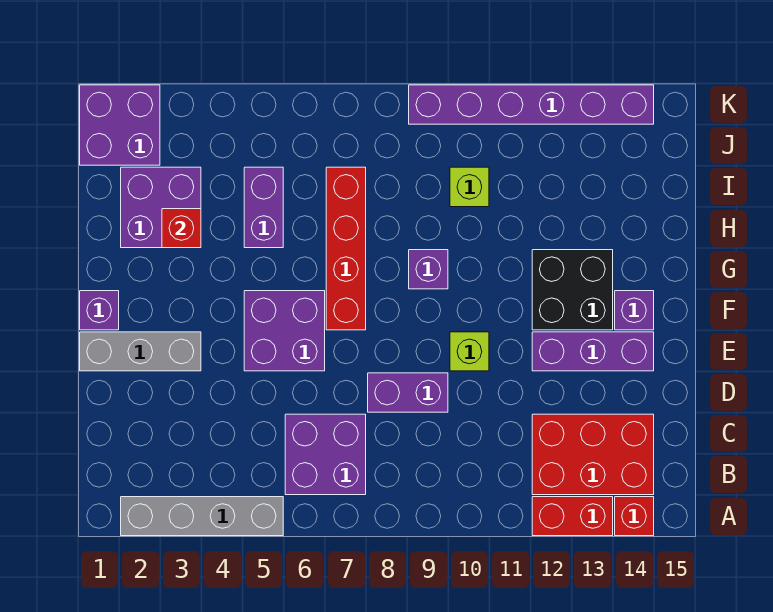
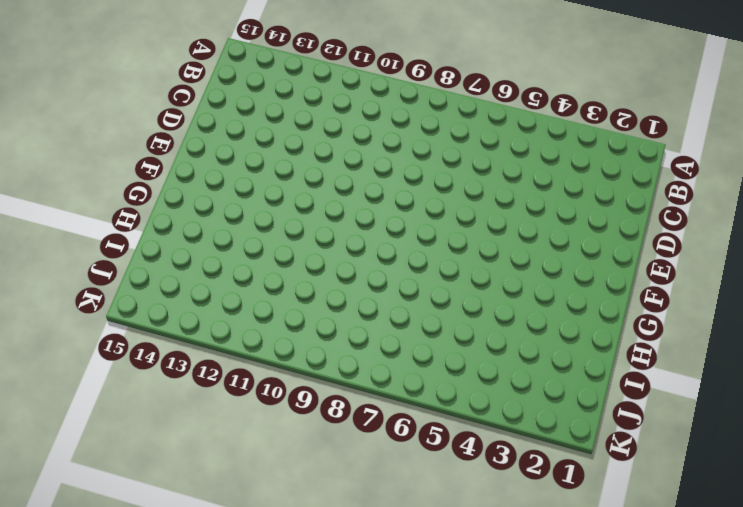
none -> grey 1x4 brick [121,497,283,536]
none -> red 1x2 brick [532,497,613,536]
none -> red 1x1 brick [615,497,654,536]

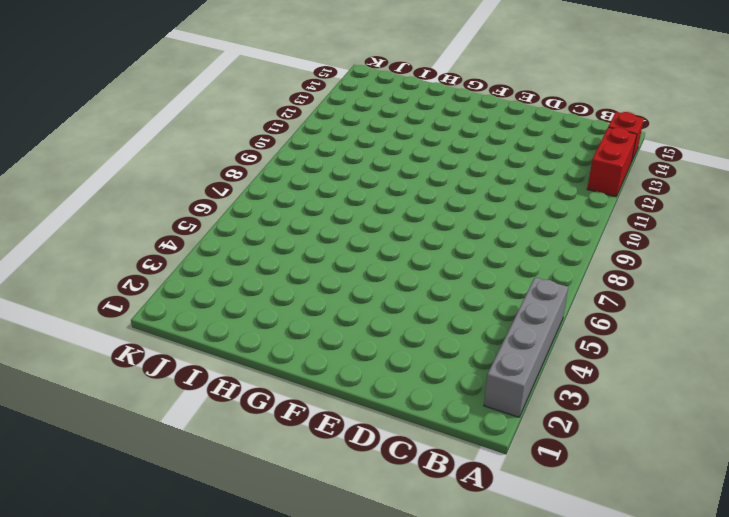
none -> purple 2x2 brick [285,414,366,495]
none -> red 2x3 brick [532,414,654,495]
none -> purple 1x2 brick [368,373,448,412]

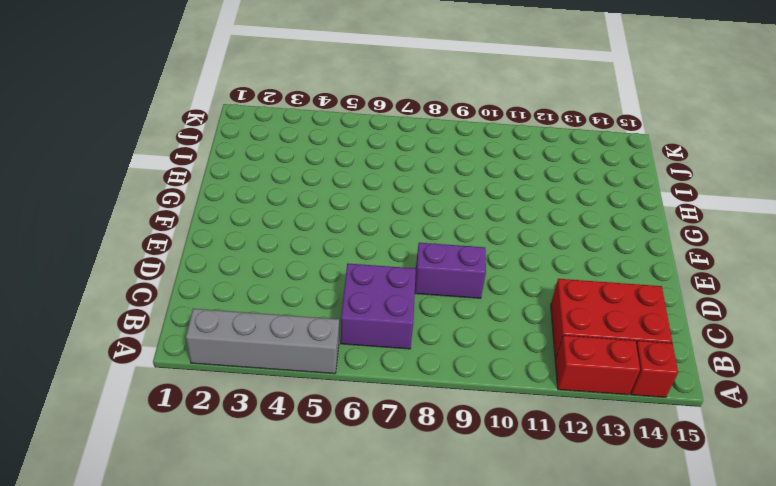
none -> grey 1x3 brick [80,332,201,371]
none -> purple 2x2 brick [244,291,325,371]
none -> lime 1x1 brick [450,332,489,371]

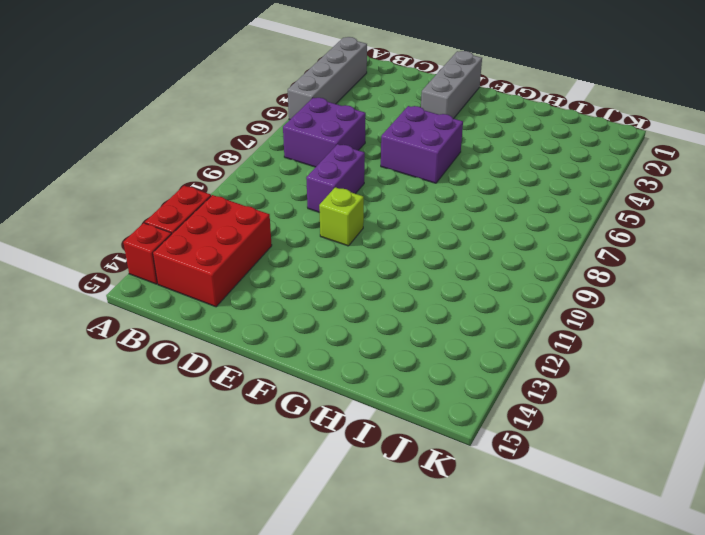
none -> purple 1x3 brick [532,332,654,371]
none -> purple 1x1 brick [80,291,119,330]
none -> red 1x4 brick [326,167,366,330]

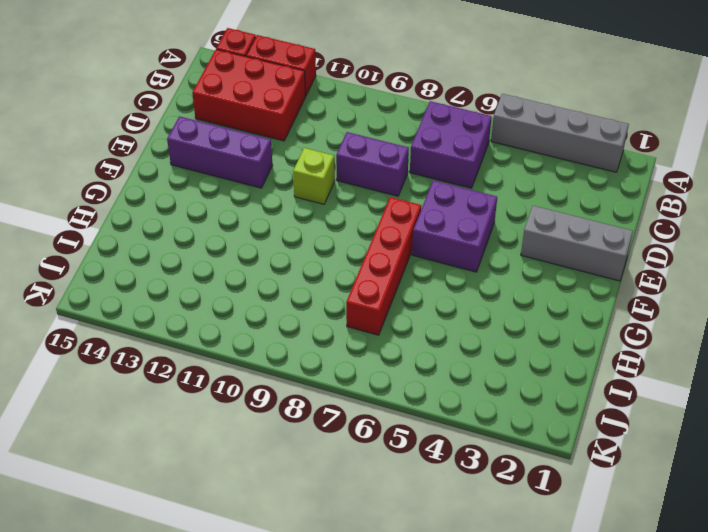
none -> purple 1x1 brick [80,291,119,330]
none -> black 2x2 brick [532,250,613,330]
none -> purple 1x1 brick [615,291,654,330]

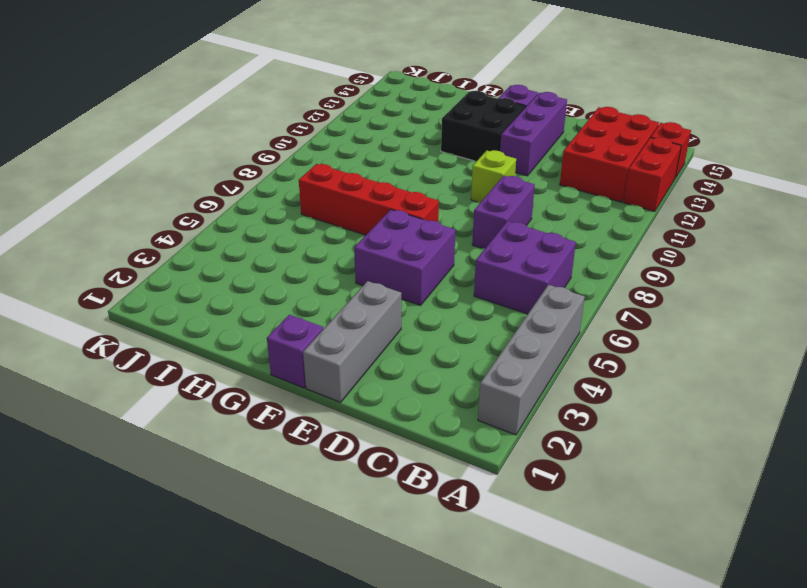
none -> purple 1x1 brick [409,250,448,289]
none -> purple 2x2 brick [121,167,201,248]
none -> purple 1x2 brick [244,167,283,248]

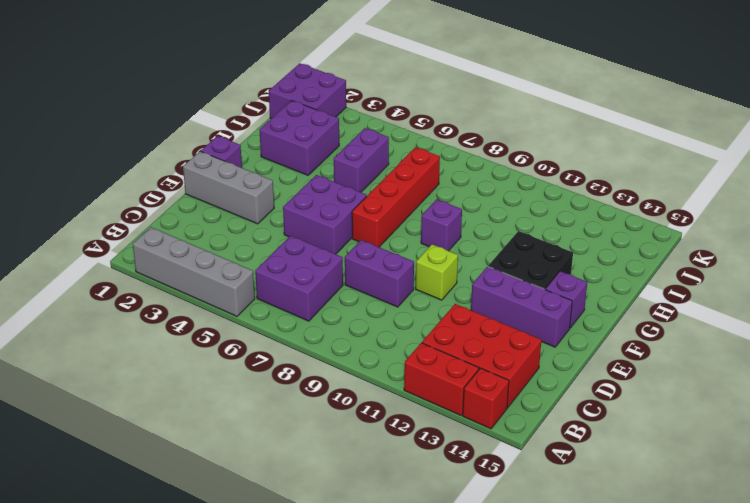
none -> lime 1x1 brick [450,167,489,207]
none -> purple 1x6 brick [409,85,654,124]
none -> red 1x1 brick [162,209,201,248]

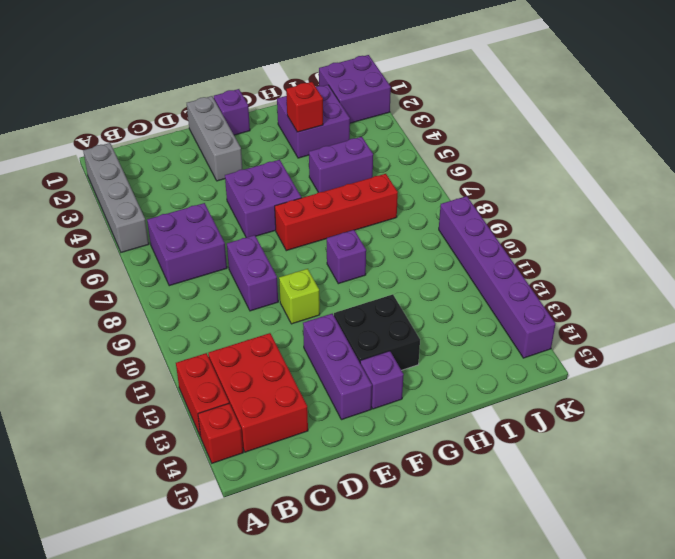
none -> lime 1x1 brick [450,167,489,207]

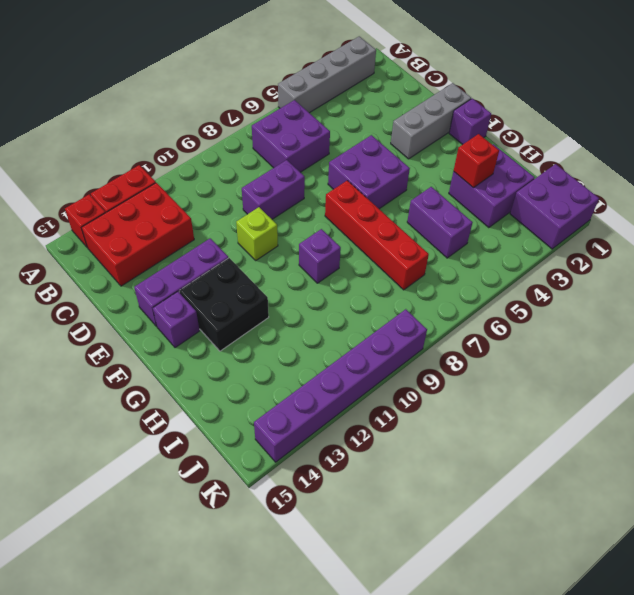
none -> lime 1x1 brick [450,167,489,207]

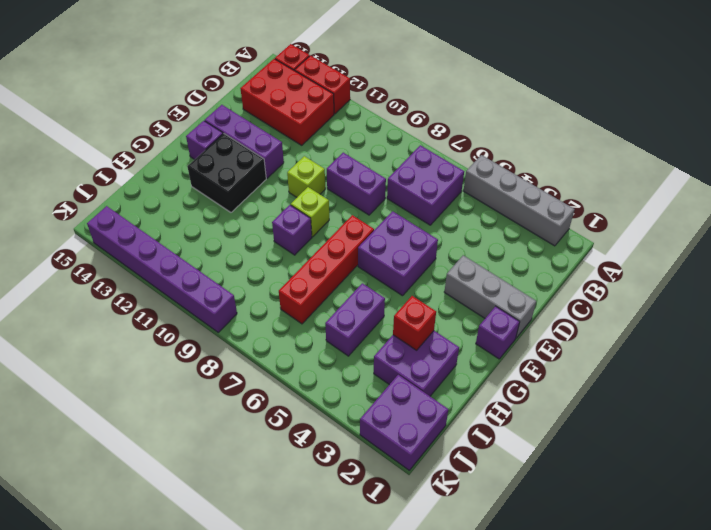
lime 1x1 brick [291,187,329,237] -> lime 1x1 brick moved to [450,167,489,207]

